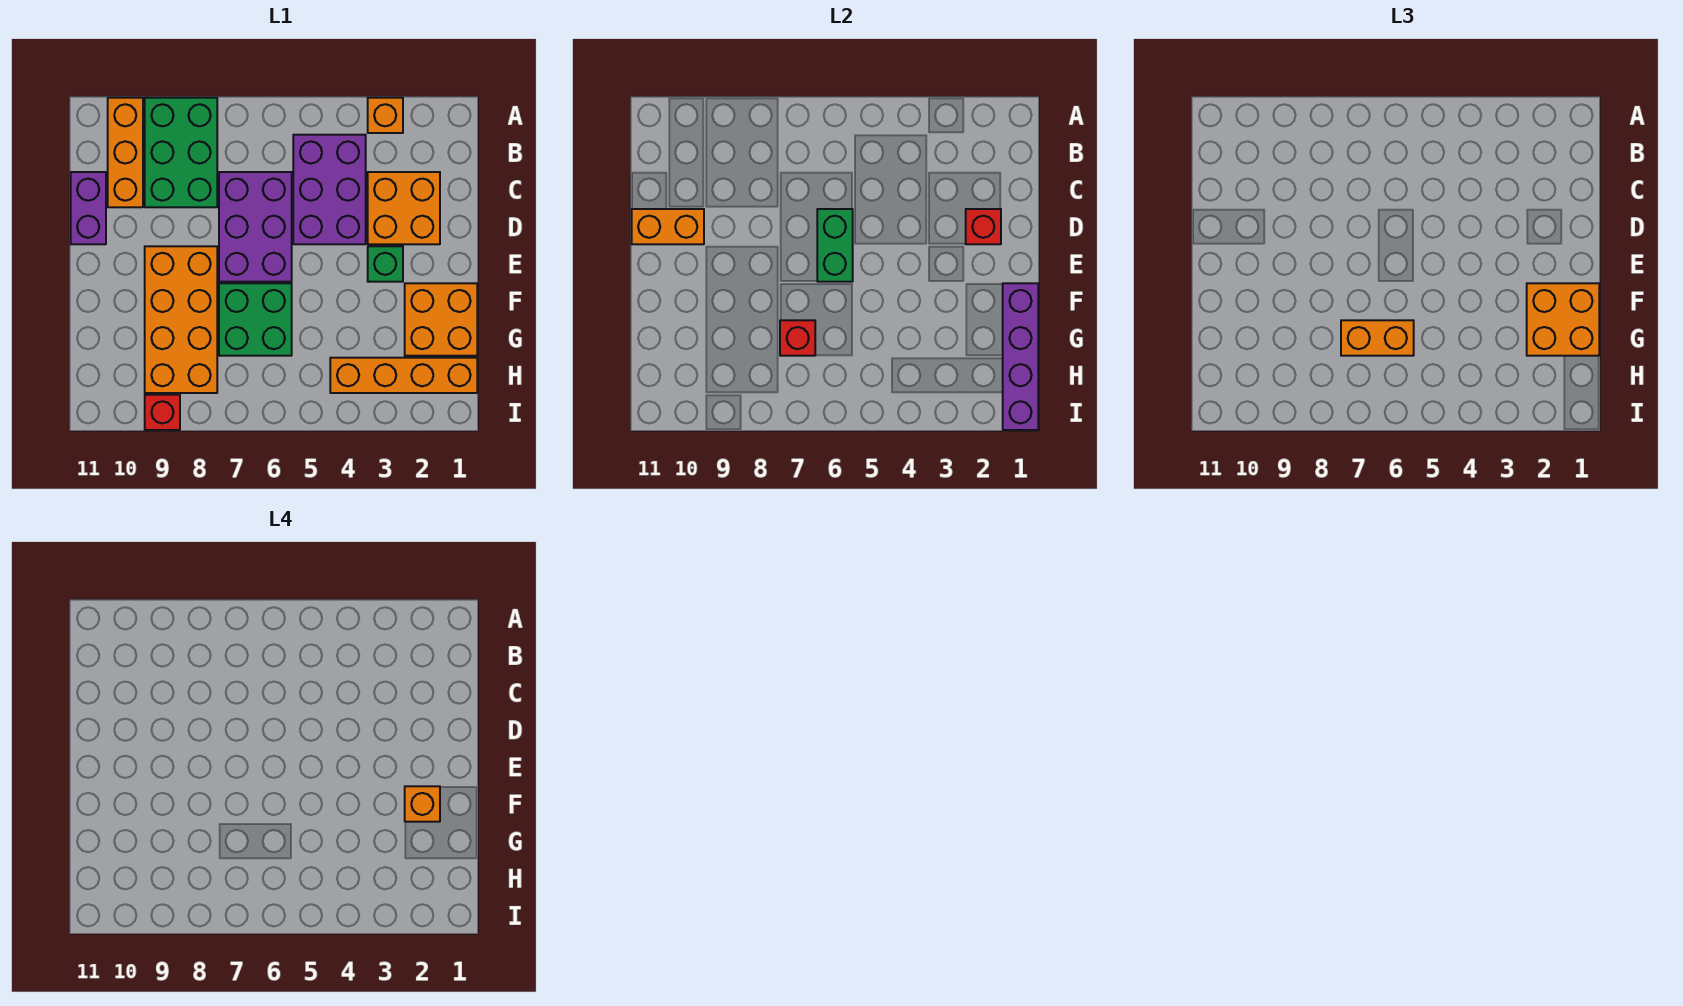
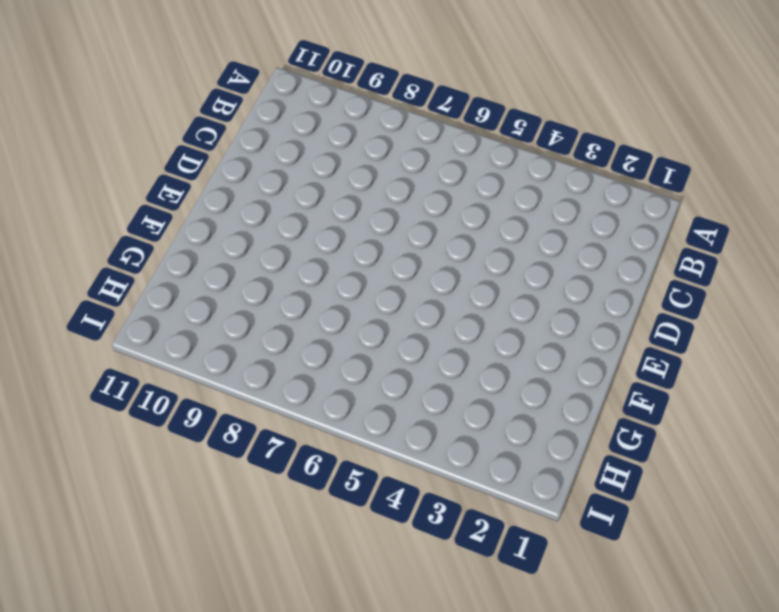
none -> orange 1x1 brick [368,98,403,133]
none -> green 2x3 brick [145,98,217,207]
none -> orange 1x3 brick [108,98,143,207]

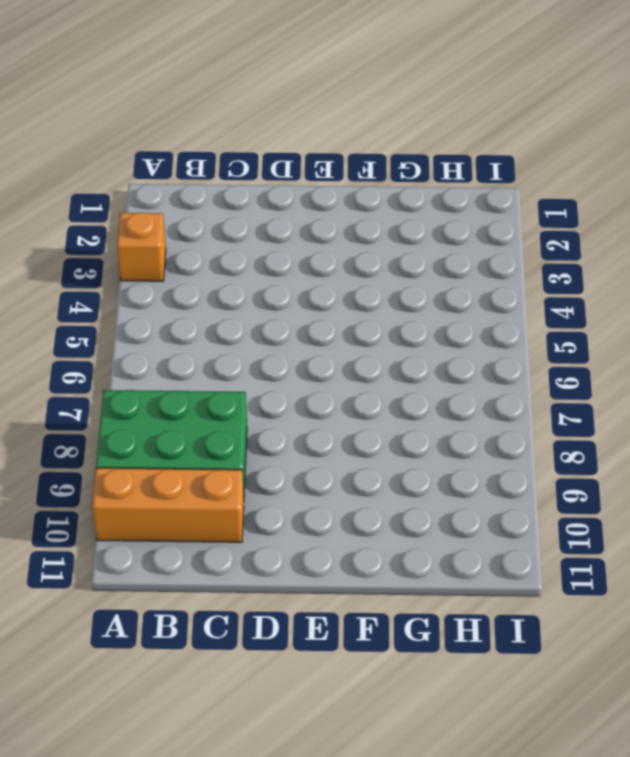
none -> purple 2x3 brick [293,135,366,244]
none -> orange 2x2 brick [368,172,440,244]
none -> purple 2x3 brick [219,172,292,282]

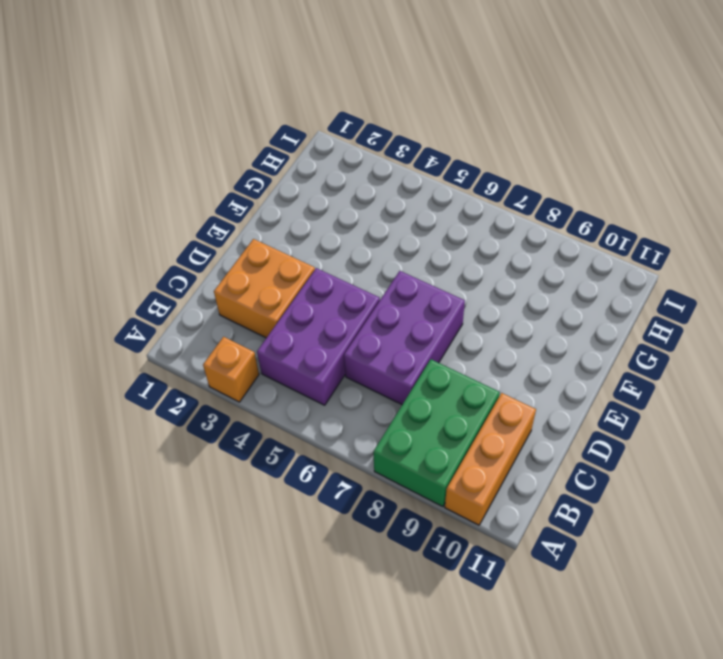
none -> purple 1x2 brick [71,172,106,244]
none -> green 1x1 brick [368,246,403,282]
none -> orange 2x4 brick [145,246,217,393]

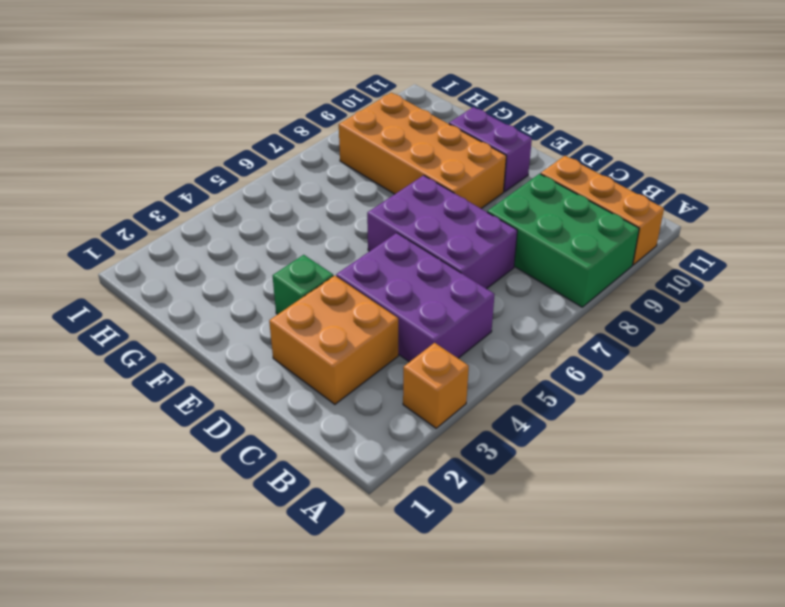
purple 1x2 brick [449,107,532,192] -> purple 1x2 brick moved to [71,172,106,244]
none -> orange 2x2 brick [405,283,477,356]
none -> green 2x2 brick [219,283,292,356]
none -> orange 1x4 brick [330,358,477,393]

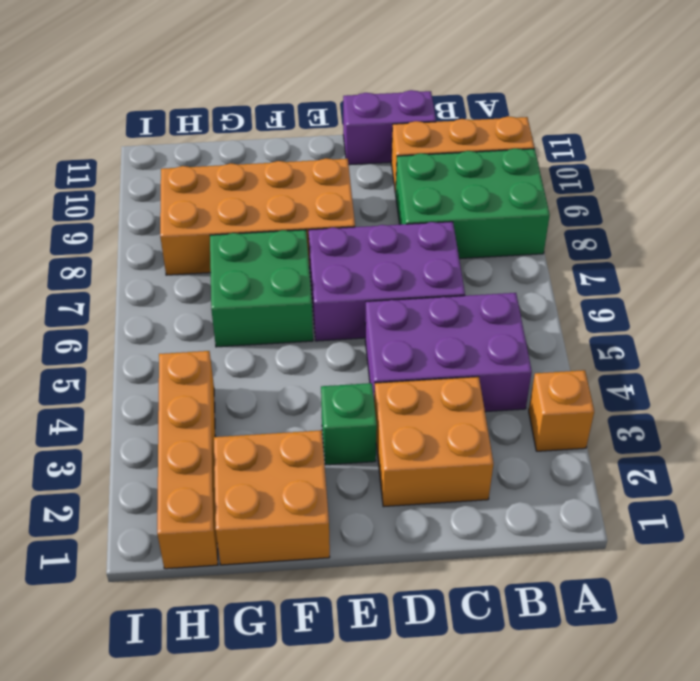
none -> red 1x1 brick [145,395,180,430]
none -> red 1x1 brick [966,209,1001,244]
none -> green 1x2 brick [817,209,853,282]

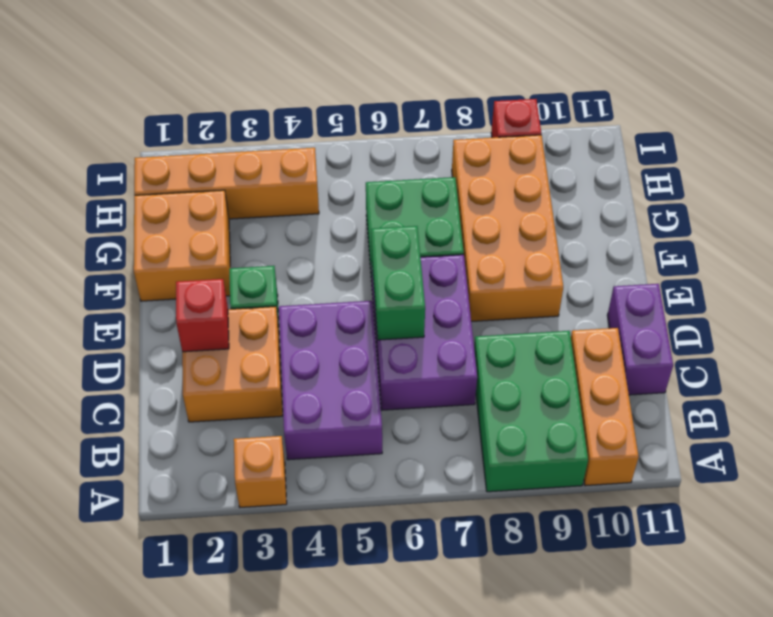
none -> orange 1x2 brick [632,209,704,244]
none -> purple 1x4 brick [1003,283,1038,430]
none -> red 1x1 brick [780,320,815,356]

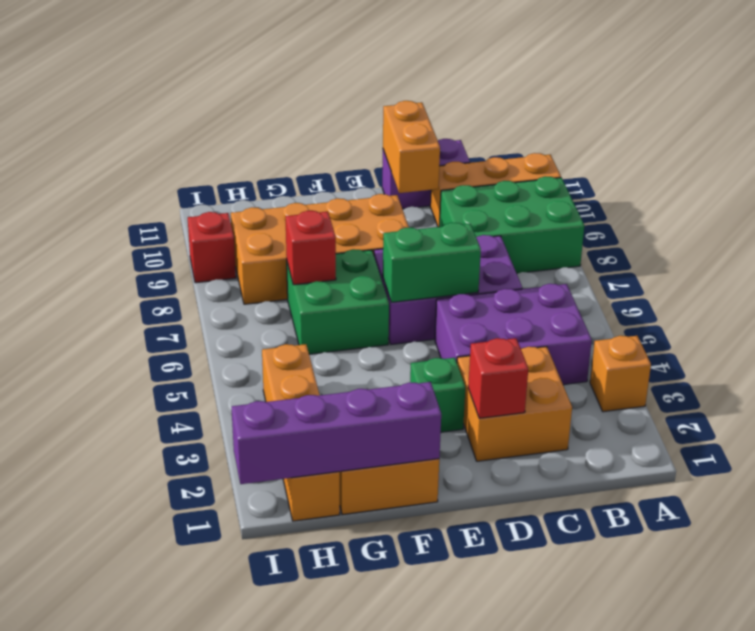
none -> orange 2x2 brick [1527,283,1599,356]
none -> orange 1x2 brick [1341,320,1414,356]
none -> orange 1x1 brick [405,786,440,822]

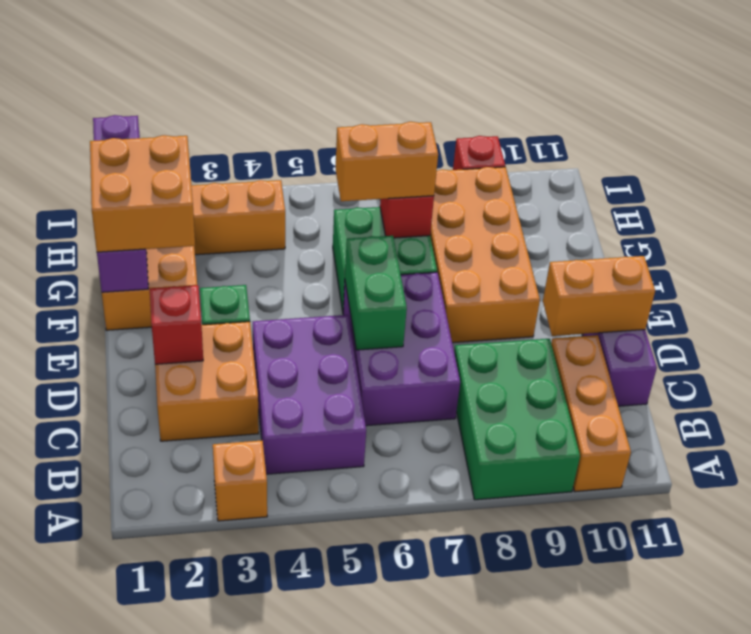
none -> orange 1x1 brick [405,786,440,822]

